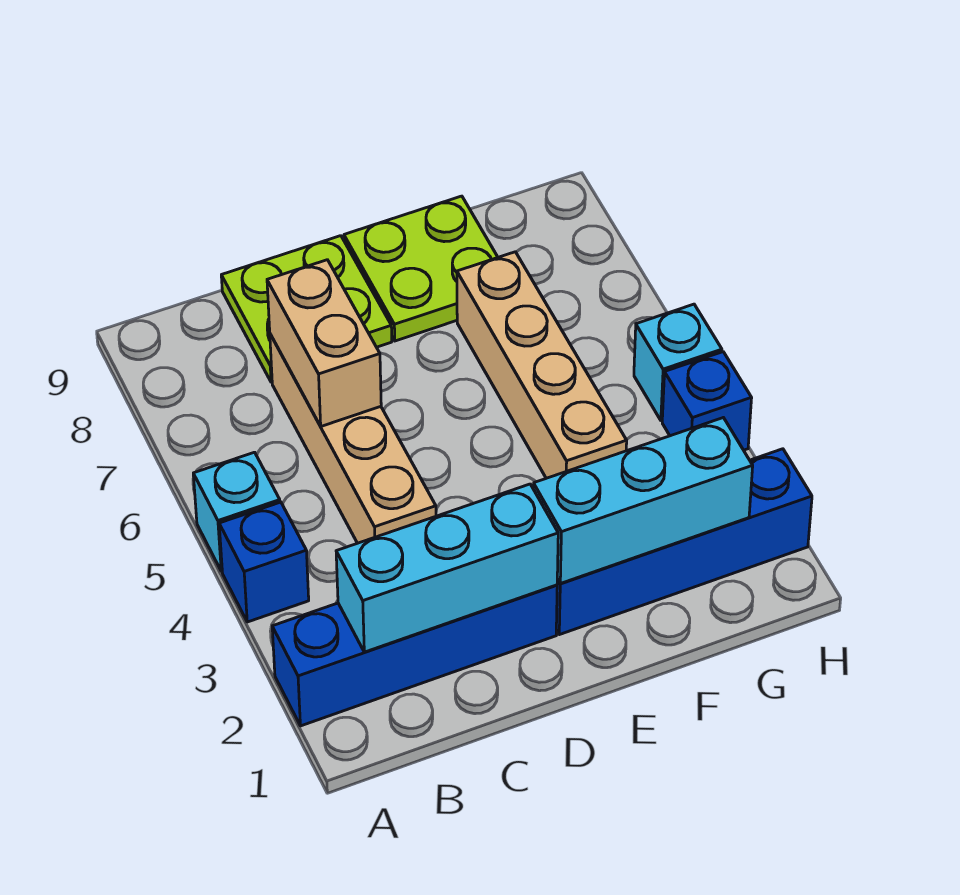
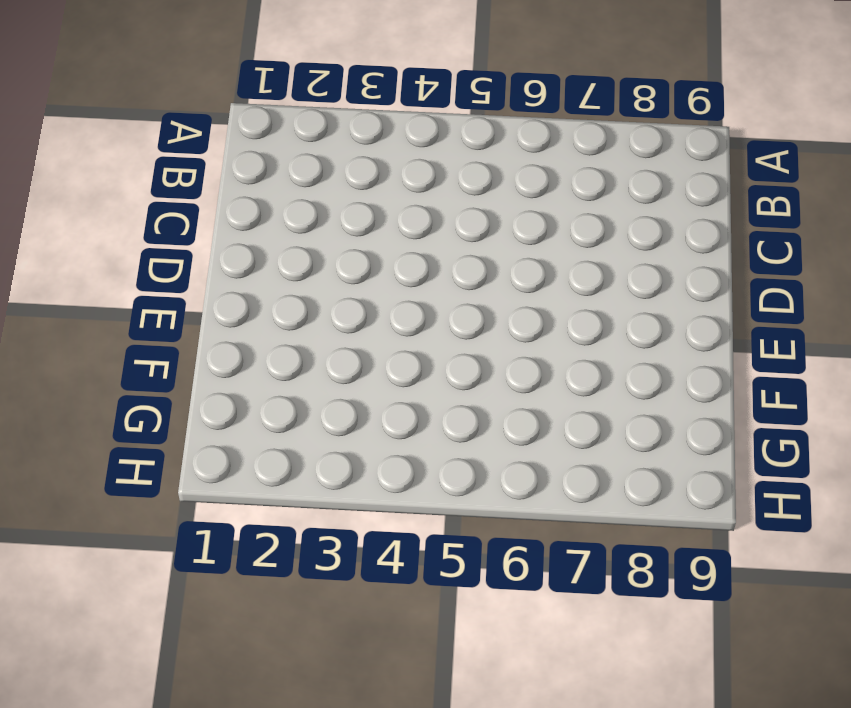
none -> blue 1x4 brick [272,585,557,726]
none -> blue 1x1 brick [219,502,309,622]
none -> cyan 1x1 brick [193,452,280,571]

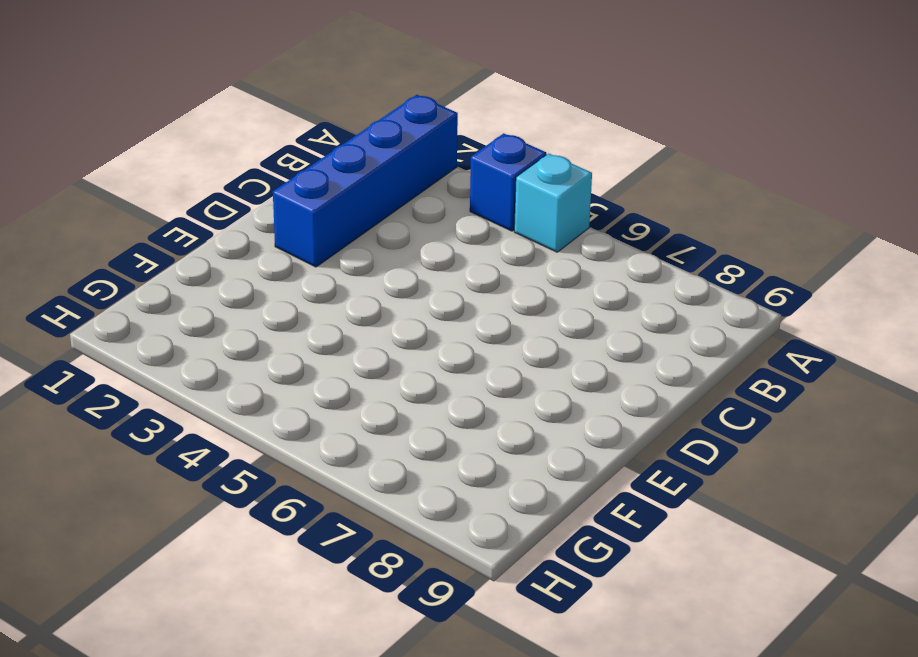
none -> tan 1x4 brick [270,334,436,543]
none -> lime 2x2 plate [221,236,392,382]
none -> blue 1x4 brick [556,449,812,635]

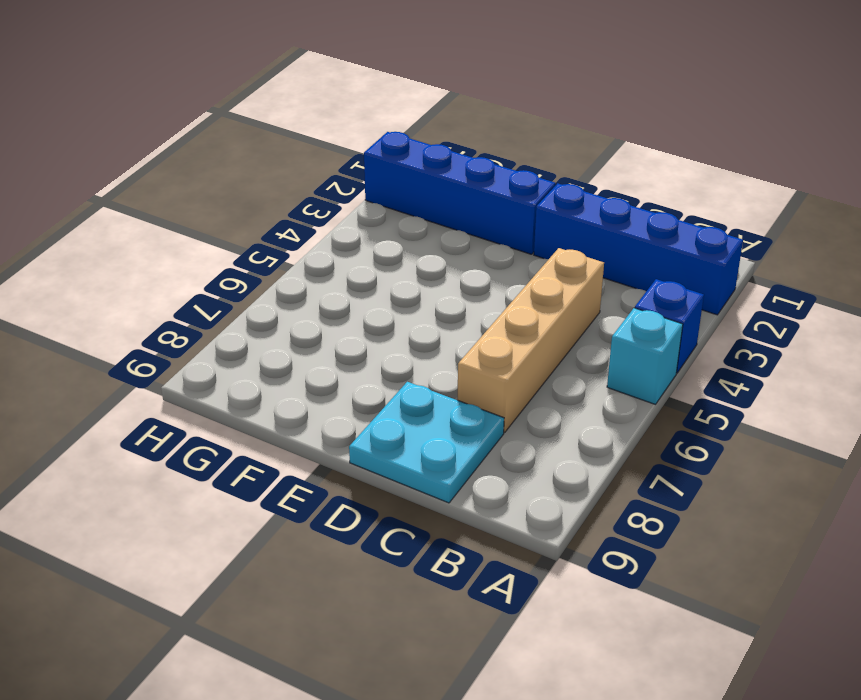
cyan 2x2 plate [349,382,504,503] -> lime 2x2 plate [221,236,392,382]
none -> lime 2x2 plate [344,196,498,341]
none -> tan 1x4 brick [457,252,627,478]
none -> blue 1x1 brick [662,352,752,450]

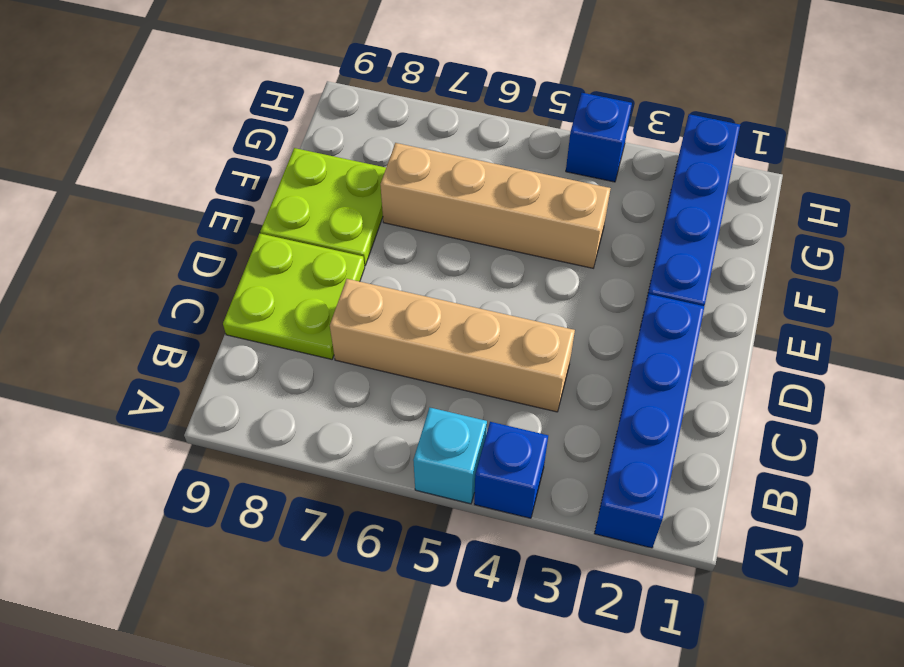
none -> cyan 1x1 brick [634,304,722,421]
none -> cyan 1x3 brick [336,484,558,652]
none -> tan 1x2 brick [267,260,381,426]

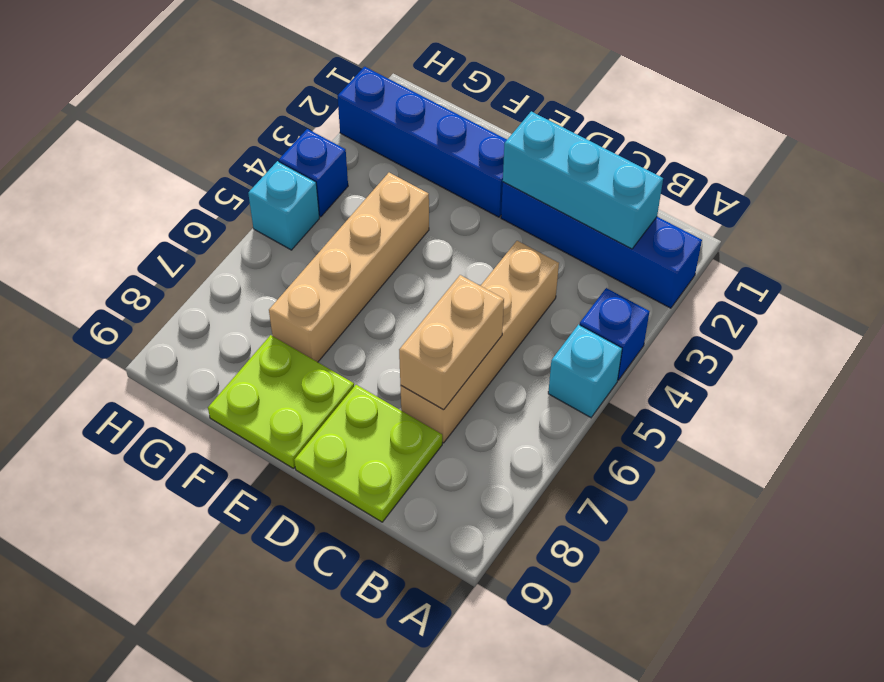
none -> cyan 1x3 brick [533,418,753,584]

